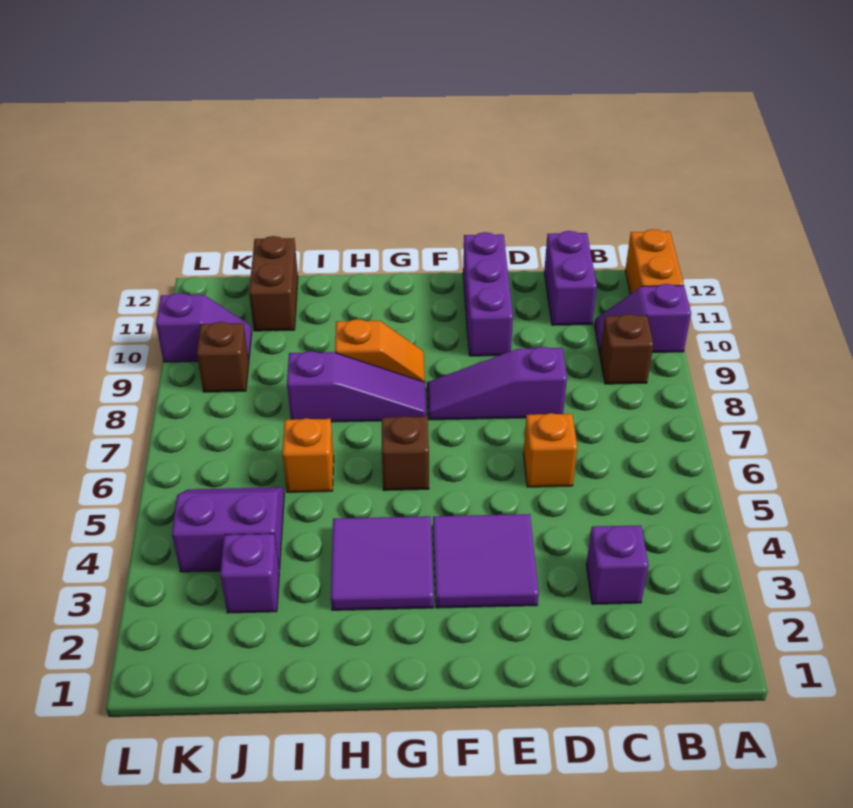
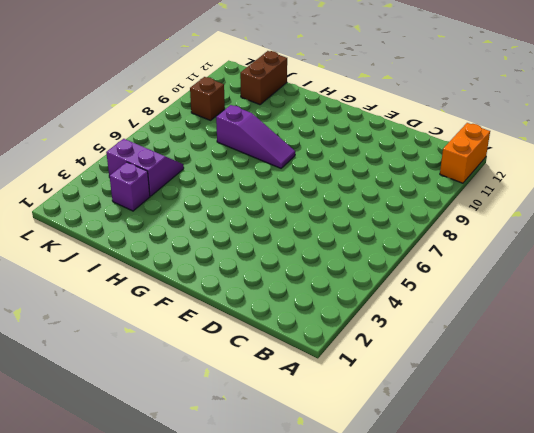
none -> purple 1x2 slope [594,284,691,353]
none -> brown 1x1 brick [600,314,653,384]
none -> purple 1x1 brick [586,525,649,604]

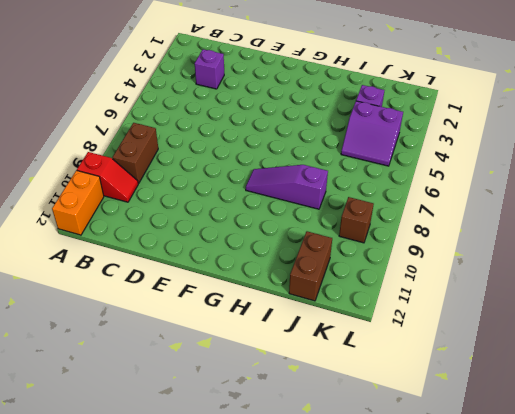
red 1x2 slope [77,152,138,202] -> purple 1x2 slope [594,284,691,353]
brown 1x2 brick [112,123,158,184] -> brown 1x1 brick [600,314,653,384]
none -> purple 1x2 brick [544,231,597,325]
none -> orange 1x1 brick [523,413,577,487]
none -> purple 1x3 slope [427,347,567,420]

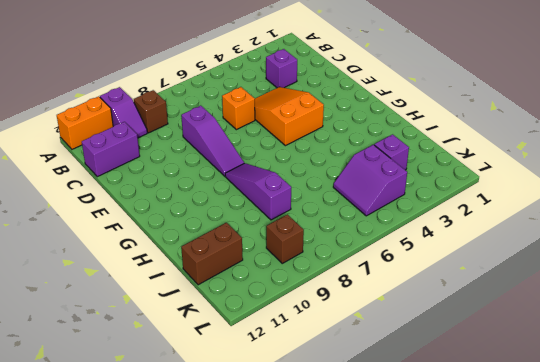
orange 2x3 slope [255,87,324,146] -> purple 2x2 tile [433,514,539,608]
none -> purple 1x3 brick [463,232,513,356]
none -> purple 2x2 tile [331,516,434,610]
none -> brown 1x1 brick [382,416,429,490]

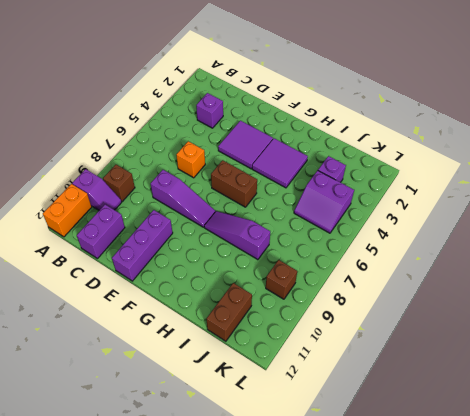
brown 1x2 brick [211,160,257,207] -> brown 1x1 brick [382,416,429,490]
none -> orange 1x2 slope [335,319,425,382]
none -> orange 1x1 brick [282,418,334,492]
none -> purple 1x2 slope [156,293,252,362]

